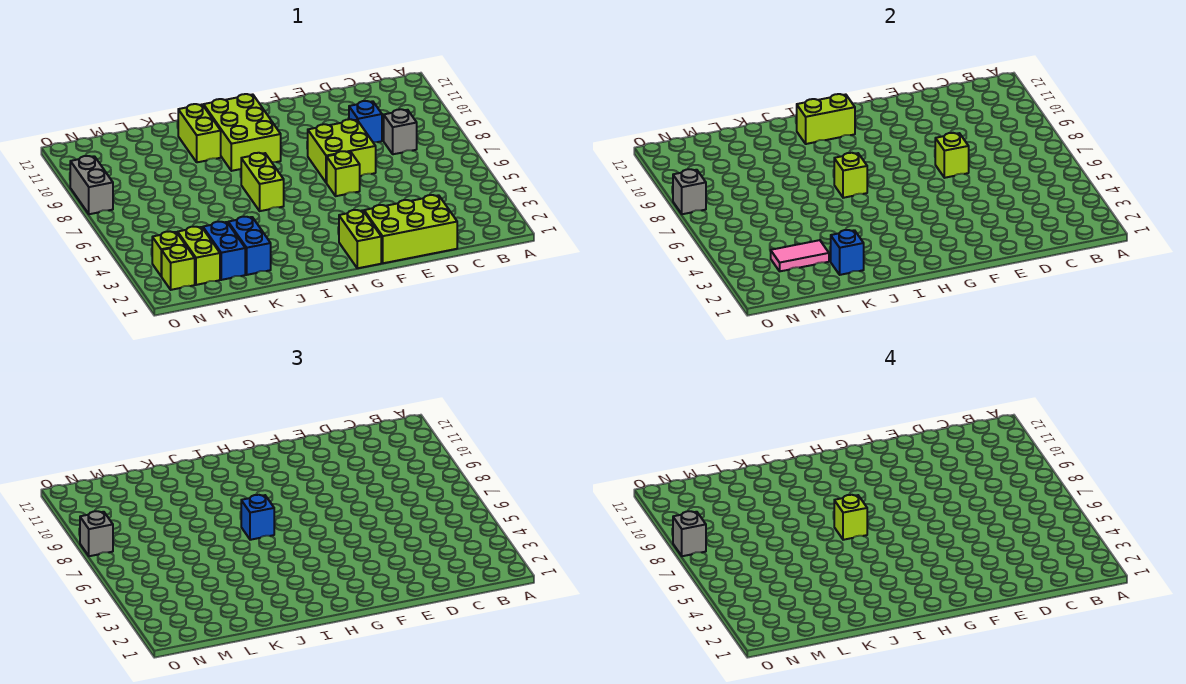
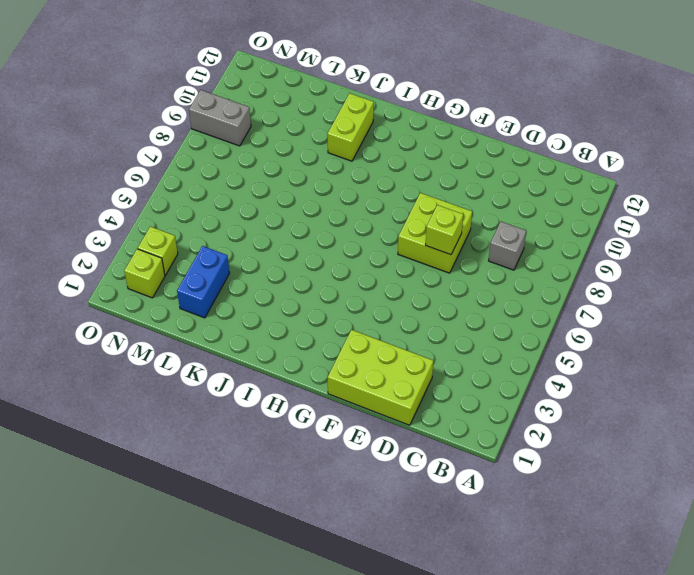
grey 1x2 brick [189,90,251,146] -> grey 1x2 brick turned to [70,156,113,214]
none -> blue 1x1 brick [349,101,382,142]
none -> lime 1x1 brick [327,151,360,196]
none -> lime 1x2 brick [339,210,381,268]

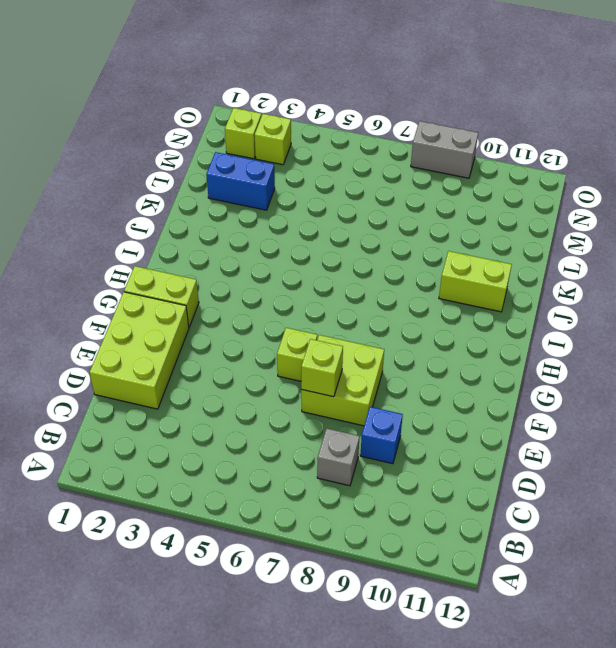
none -> lime 2x3 brick [204,94,281,171]
none -> lime 1x2 brick [241,153,284,211]
none -> blue 1x2 brick [228,217,271,275]

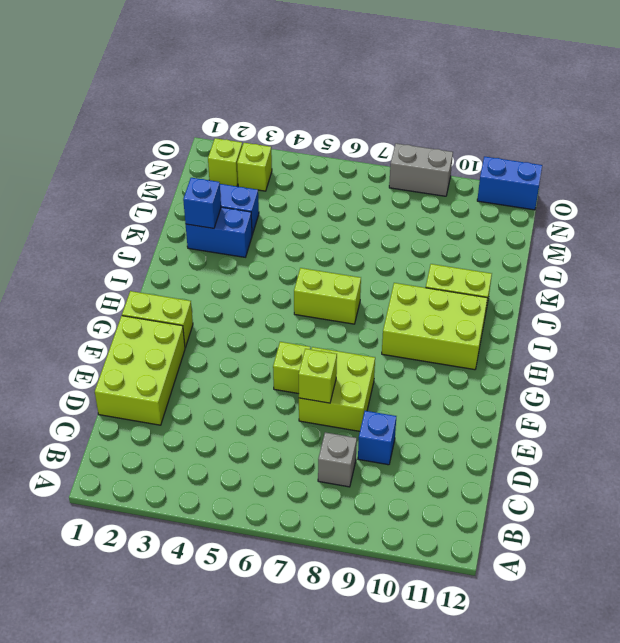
blue 1x2 brick [477,156,542,210] -> none
none -> lime 1x2 brick [178,227,220,285]
none -> lime 1x2 brick [797,94,855,144]
none -> lime 1x1 brick [834,153,867,198]

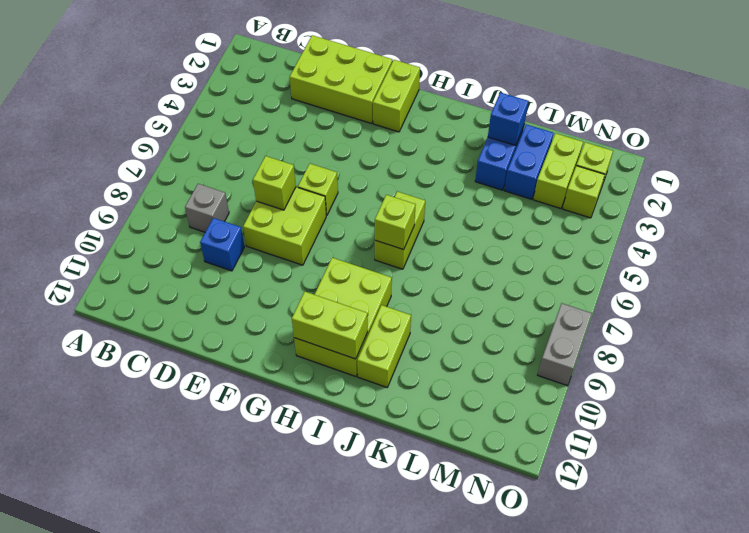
none -> pink 1x2 tile [771,240,829,271]
none -> grey 1x1 brick [673,169,706,214]
none -> blue 1x1 brick [241,495,274,540]

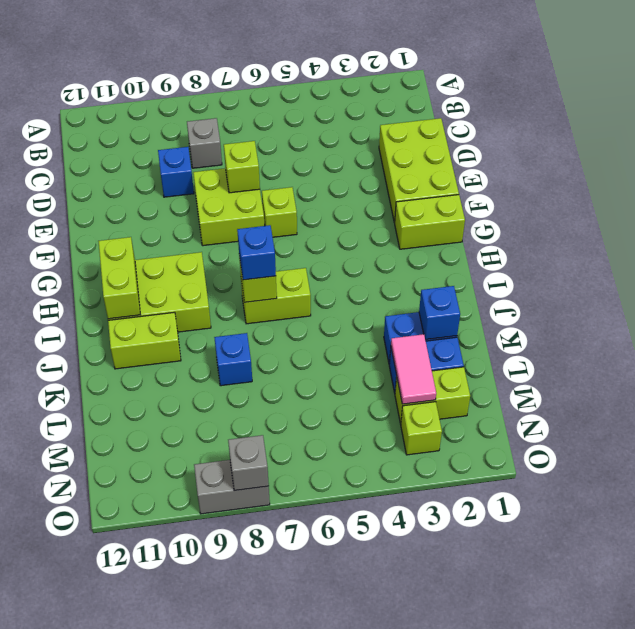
blue 1x1 brick [214,333,252,386] -> none
none -> lime 1x1 brick [162,245,195,290]
none -> grey 1x1 brick [80,511,113,556]
none -> lime 1x1 brick [834,495,867,540]

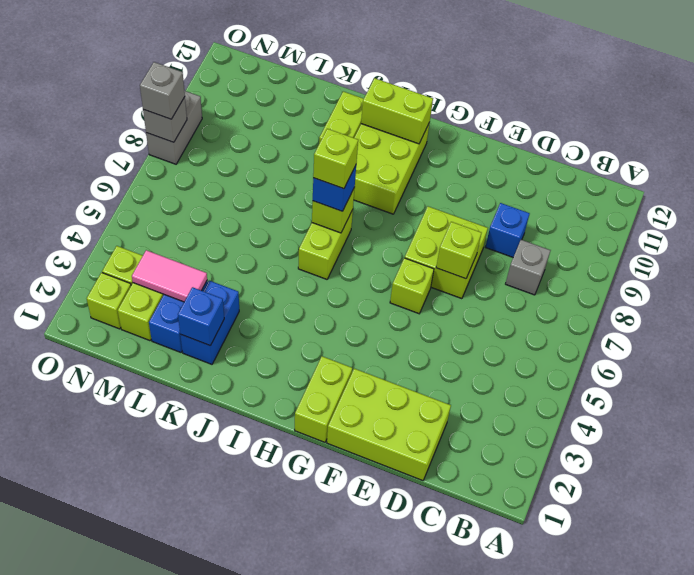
none -> grey 1x1 brick [673,511,706,556]

